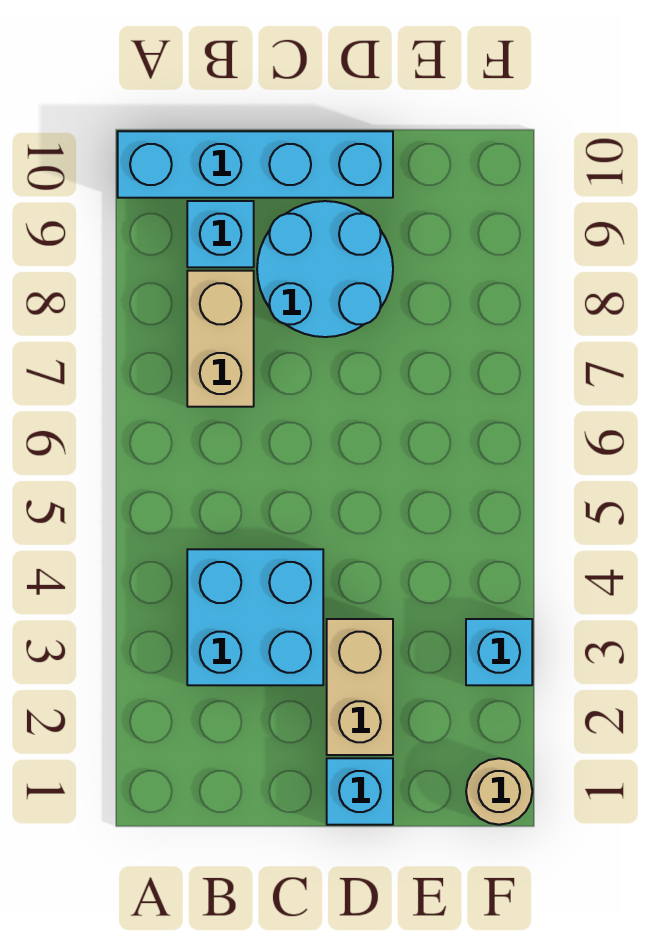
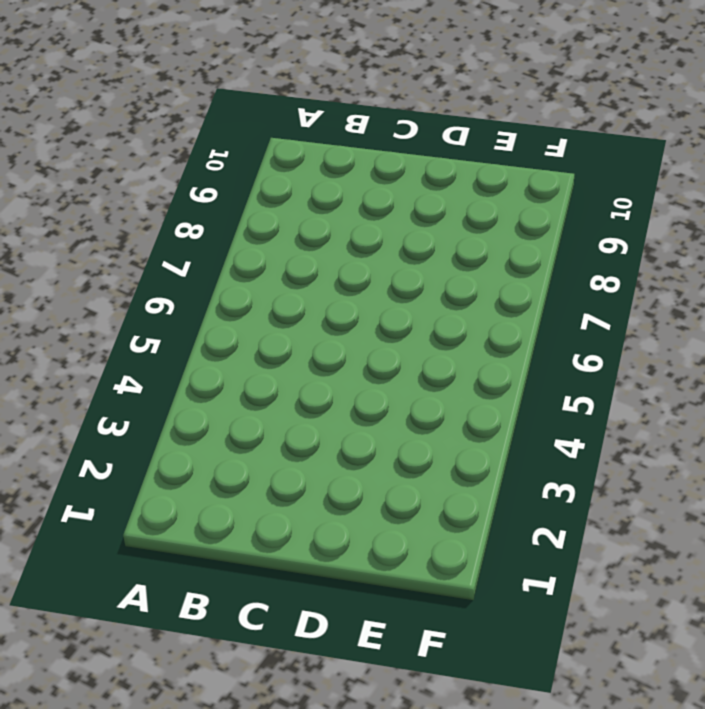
none -> cyan 1x4 brick [118,131,393,198]
none -> cyan 2x2 brick [187,549,323,685]

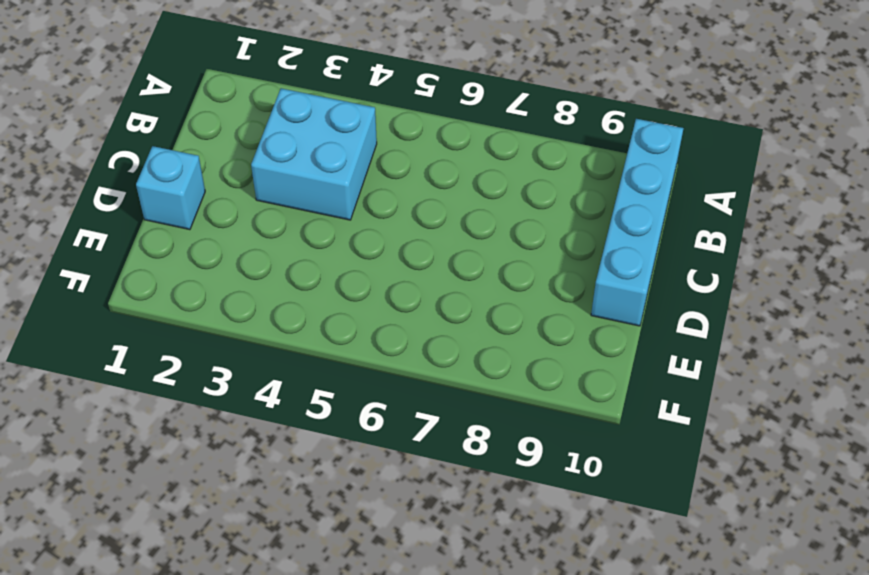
none -> tan 1x2 brick [187,271,254,407]
none -> cyan 1x1 brick [187,201,254,267]

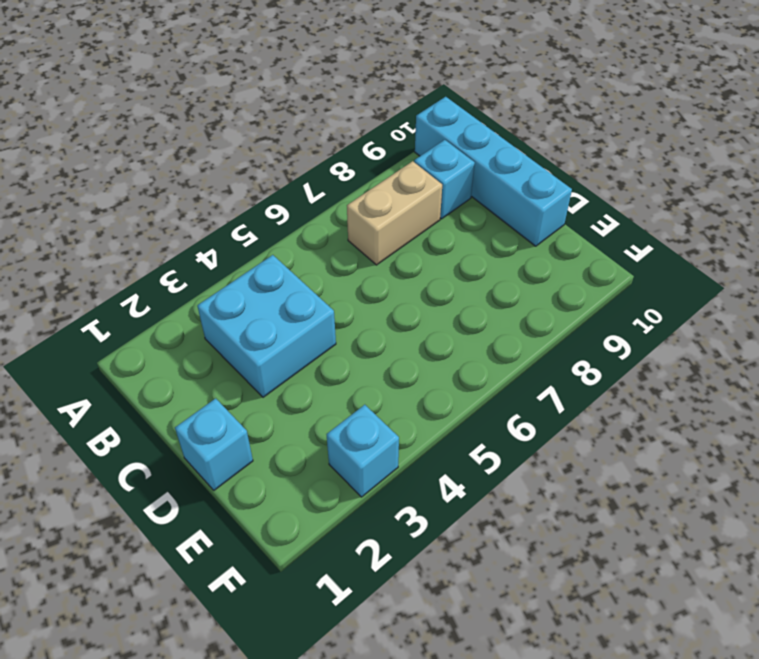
none -> cyan 2x2 round brick [257,201,393,337]
none -> tan 1x2 brick [327,619,393,755]

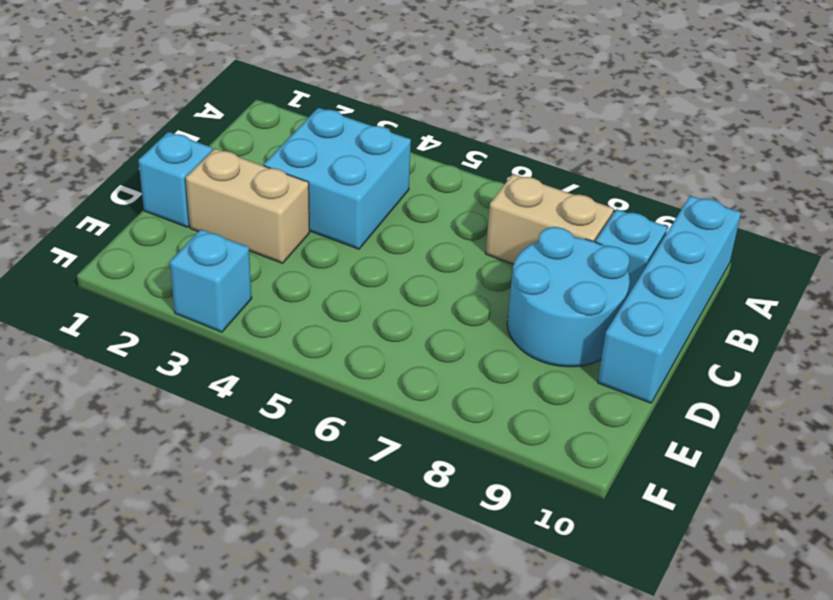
none -> tan 1x1 round brick [466,758,532,825]

